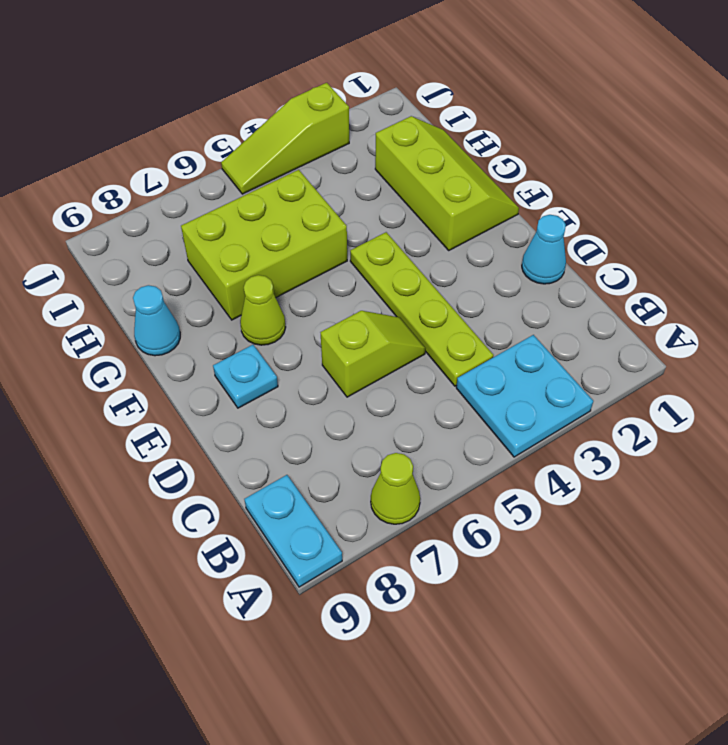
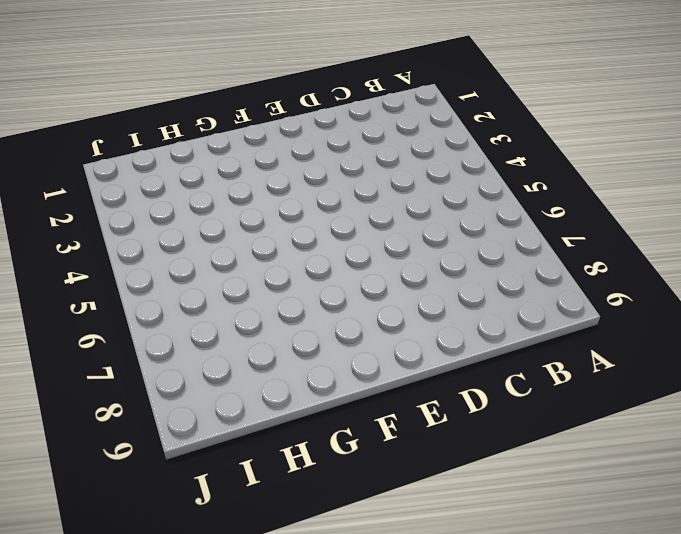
none -> cyan 2x2 plate [456,335,593,457]
none -> lime 1x1 cone [371,453,420,524]
none -> cyan 1x2 plate [244,475,342,587]

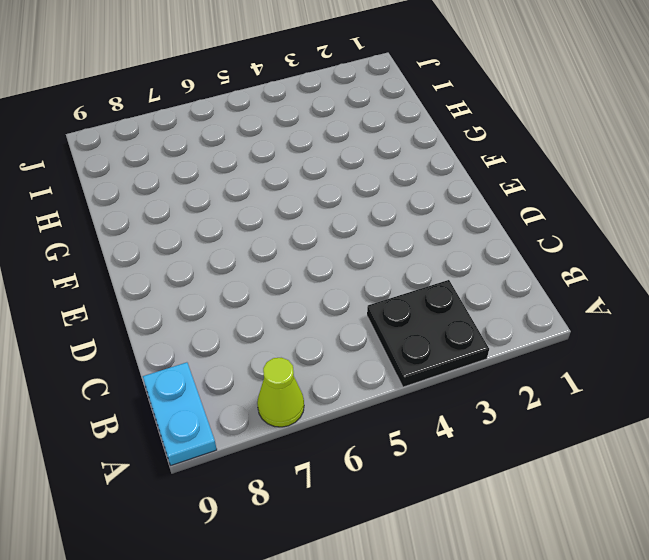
black 2x2 plate [367,280,489,387] -> cyan 2x2 plate [456,335,593,457]
none -> lime 1x4 plate [350,232,493,386]
none -> cyan 1x1 cone [522,215,566,284]
none -> lime 1x2 slope [321,311,426,397]

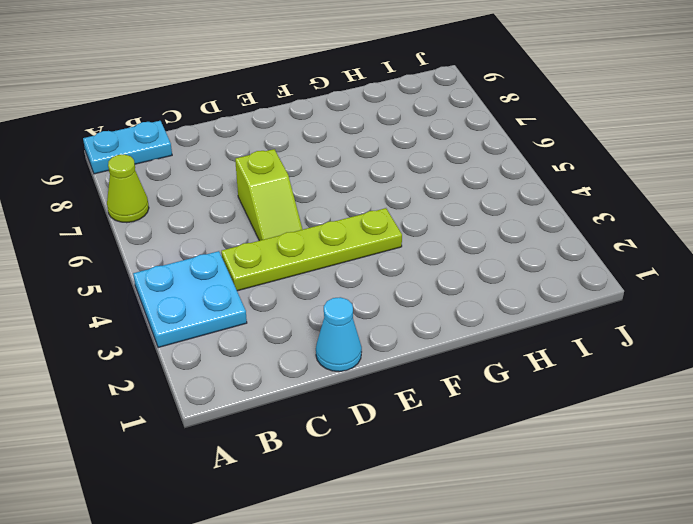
none -> cyan 1x1 plate [213,345,278,408]
none -> lime 2x3 slope [375,116,519,250]
none -> lime 1x1 cone [240,275,286,345]

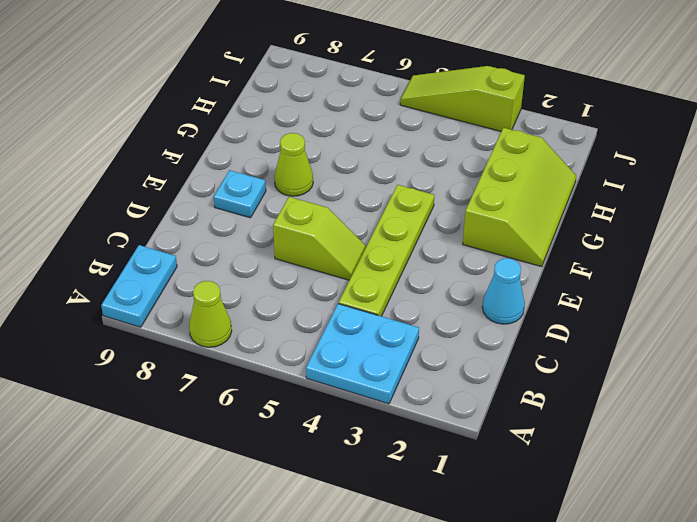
none -> lime 2x3 brick [181,170,347,320]
none -> cyan 1x1 cone [133,285,180,356]

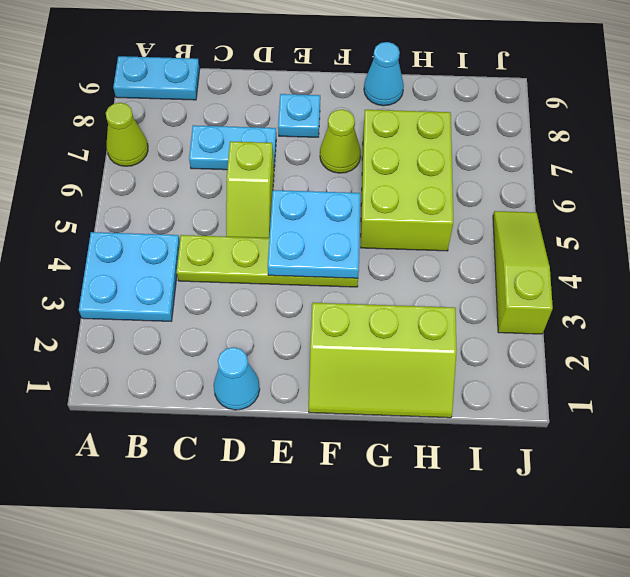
cyan 1x2 plate [189,125,276,170] -> none
cyan 2x2 plate [268,190,360,278] -> none

